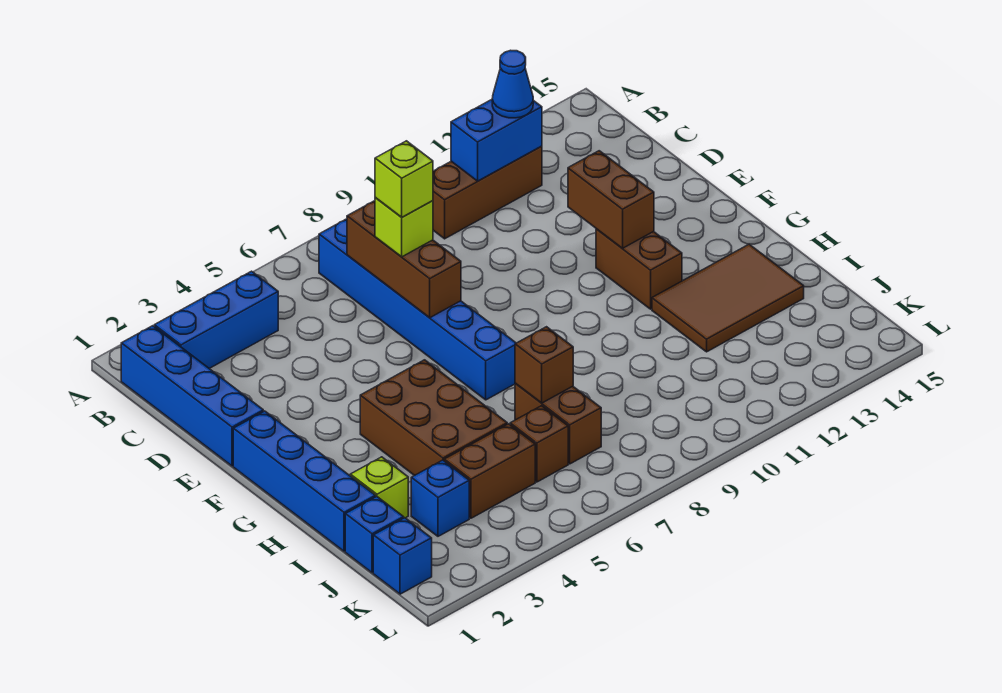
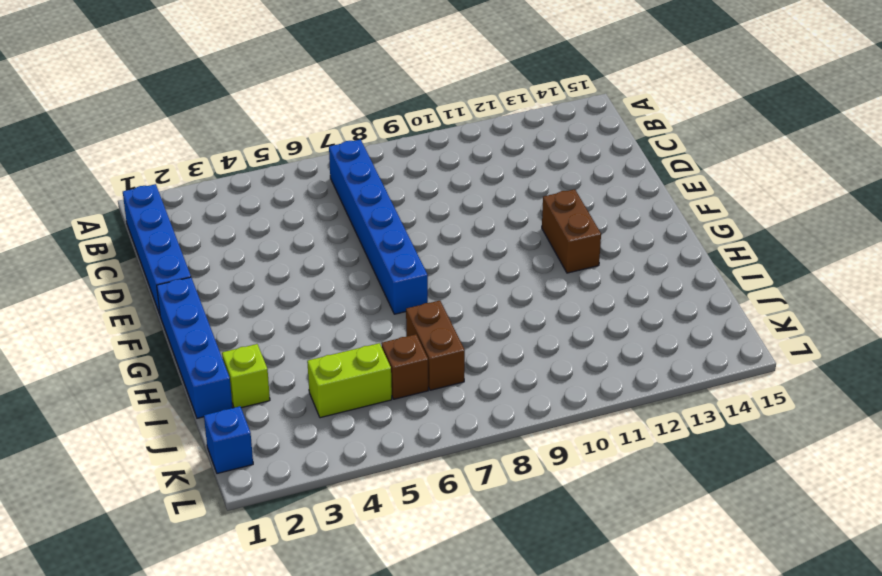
lime 1x2 brick [307,343,392,418] -> brown 1x2 brick [444,424,535,518]
none -> blue 1x3 brick [154,271,278,369]
none -> brown 1x3 brick [433,146,542,239]
none -> brown 2x3 brick [360,360,507,476]

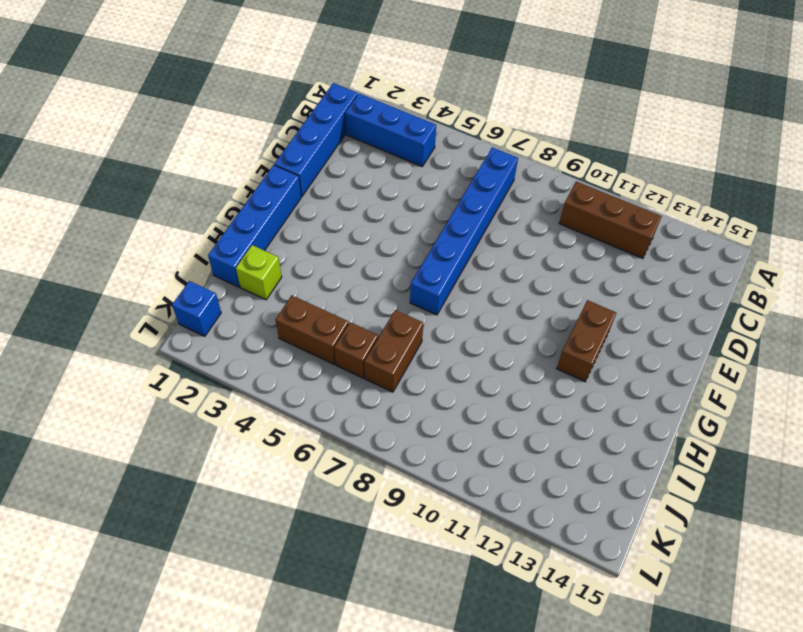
none -> brown 2x3 brick [360,360,507,476]
none -> brown 2x3 tile [652,244,804,352]
none -> blue 1x1 brick [345,496,404,573]

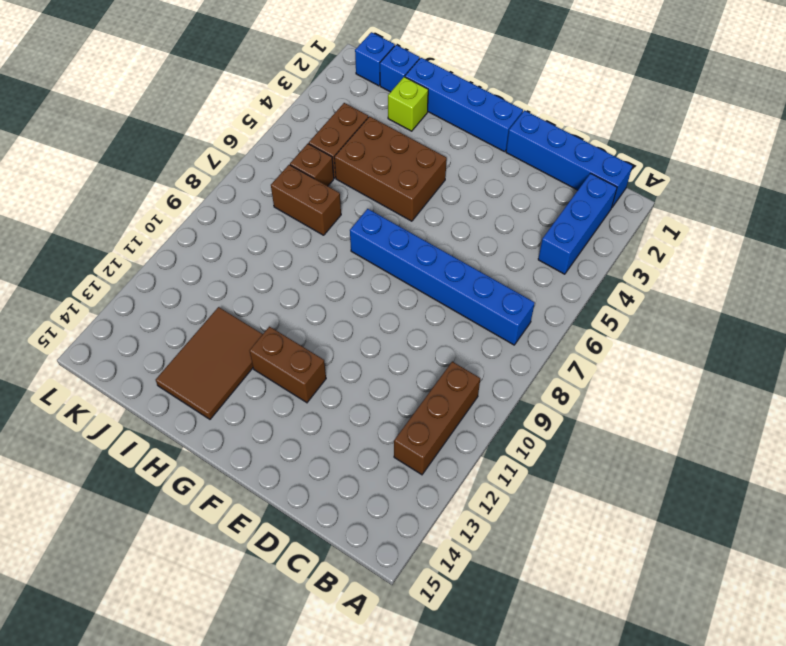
none -> blue 1x1 brick [411,460,469,536]
none -> blue 1x2 brick [451,100,542,181]
none -> brown 1x3 brick [347,201,461,318]

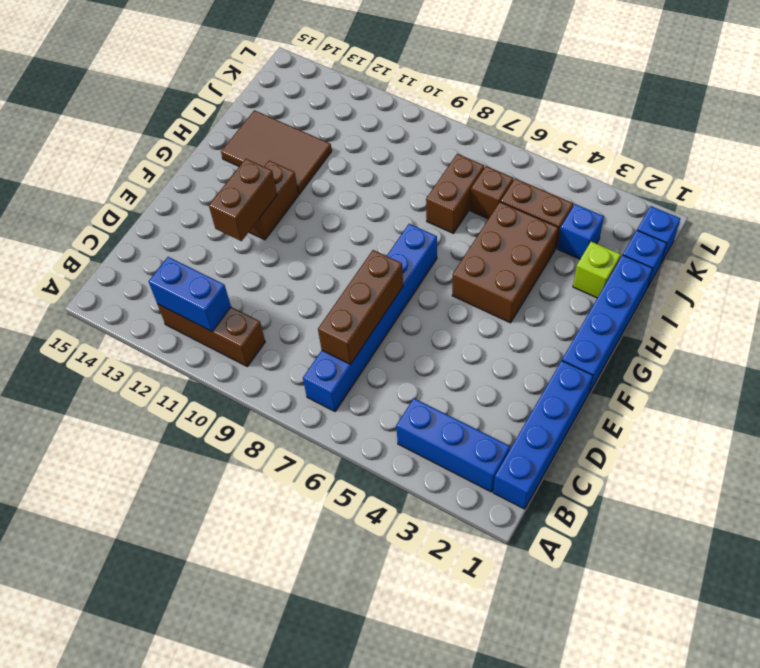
none -> brown 1x1 brick [515,327,573,403]
none -> blue 1x1 cone [492,50,533,118]
none -> lime 1x1 brick [375,198,433,257]

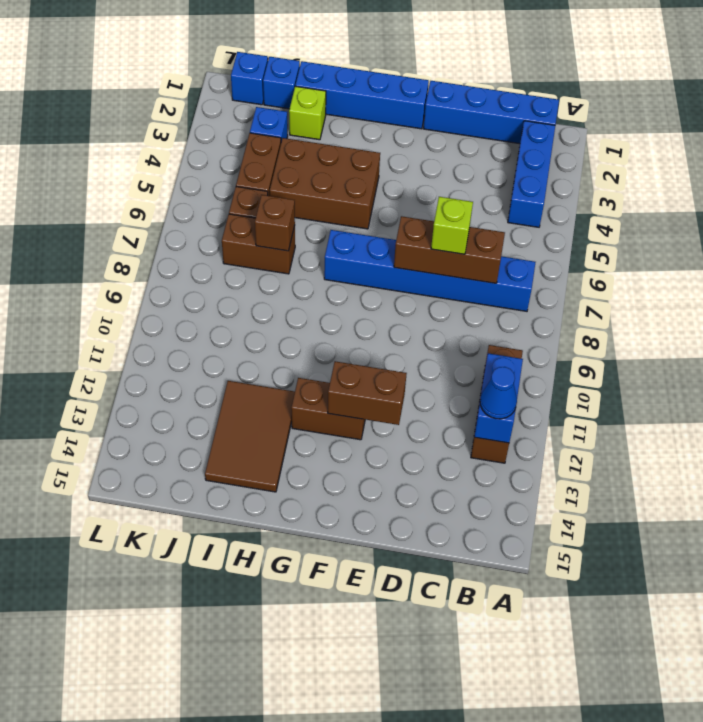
none -> lime 1x1 brick [375,141,433,217]

